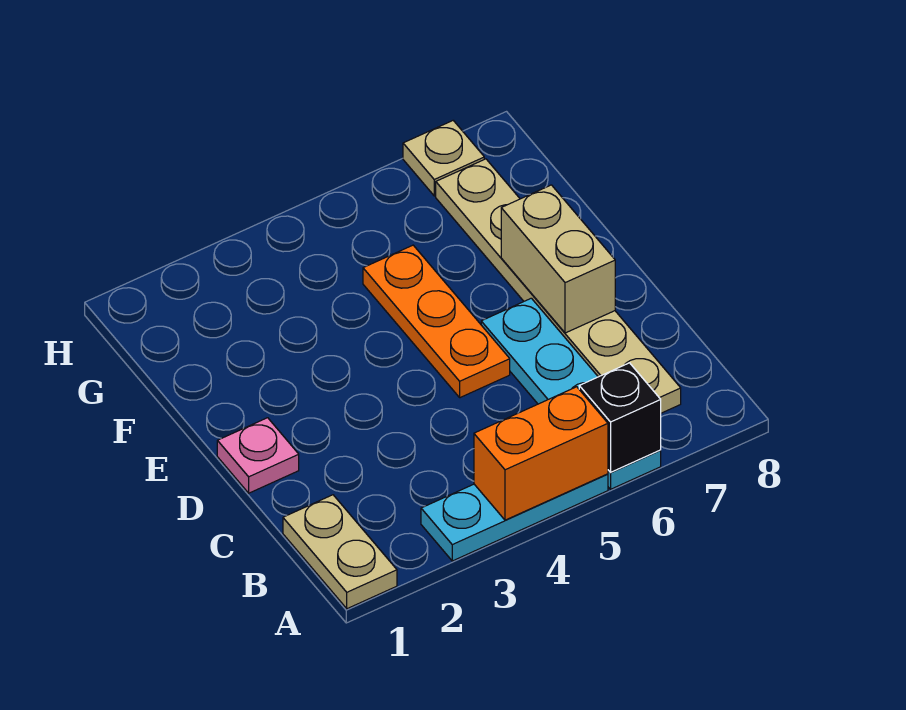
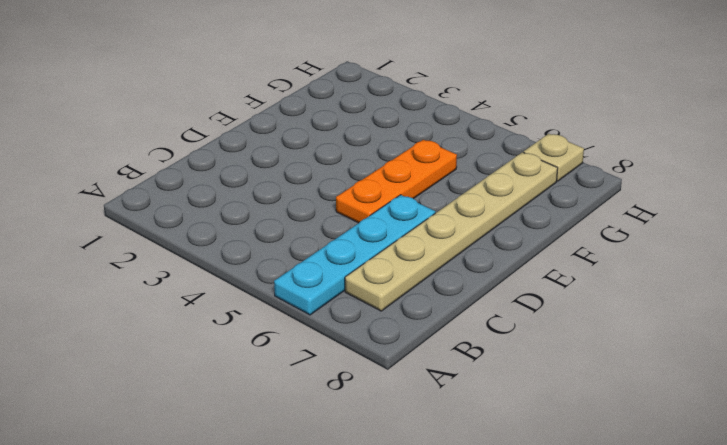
none -> tan 1x2 plate [283,495,397,609]
none -> cyan 1x3 plate [421,474,608,561]

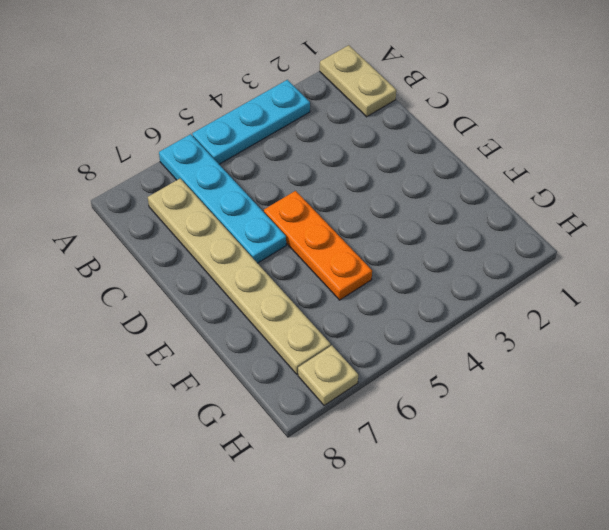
none -> pink 1x1 plate [217,418,299,493]
none -> orange 1x2 brick [474,387,608,520]

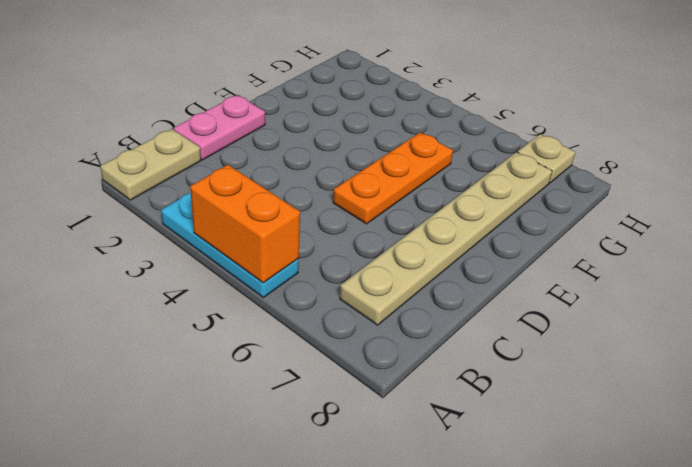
pink 1x2 plate [174,95,265,160] -> pink 1x1 plate [217,418,299,493]
none -> cyan 1x4 plate [481,298,661,489]
none -> black 1x1 brick [579,363,661,472]

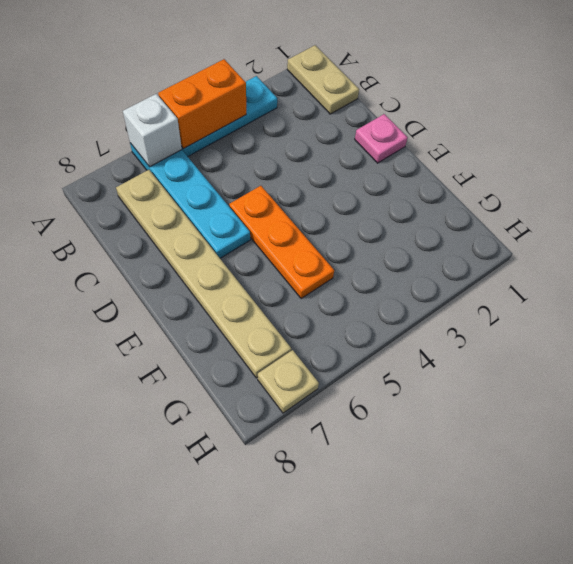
white 1x1 brick [123,94,182,167] -> black 1x1 brick [579,363,661,472]
none -> tan 1x2 brick [501,185,615,333]

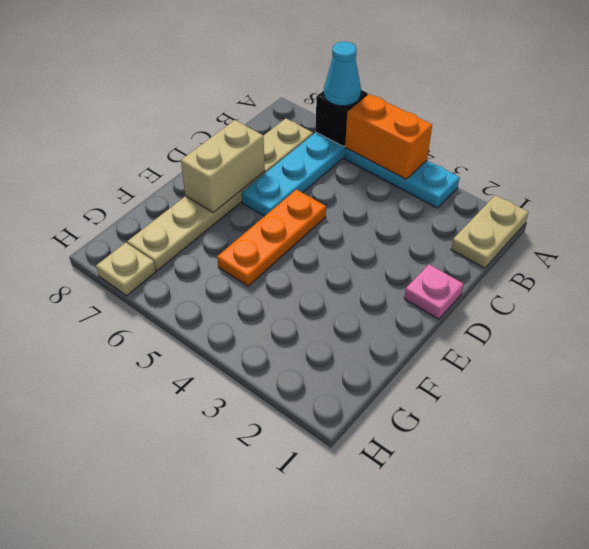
cyan 1x1 cone [324,42,361,106] -> none

